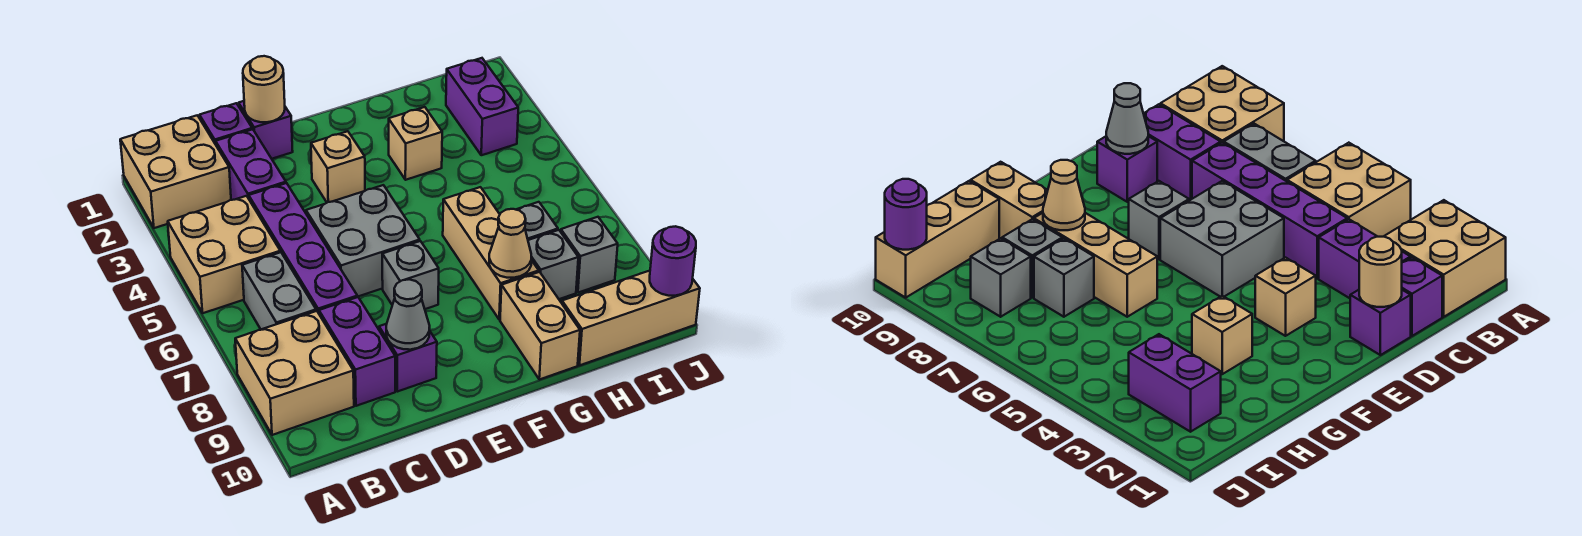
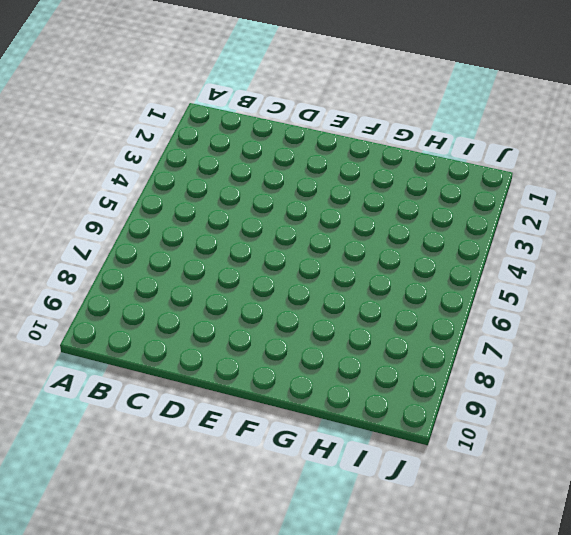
none -> tan 2x2 brick [120,115,231,228]
none -> tan 2x2 brick [168,196,280,313]
none -> tan 2x2 brick [235,311,354,435]

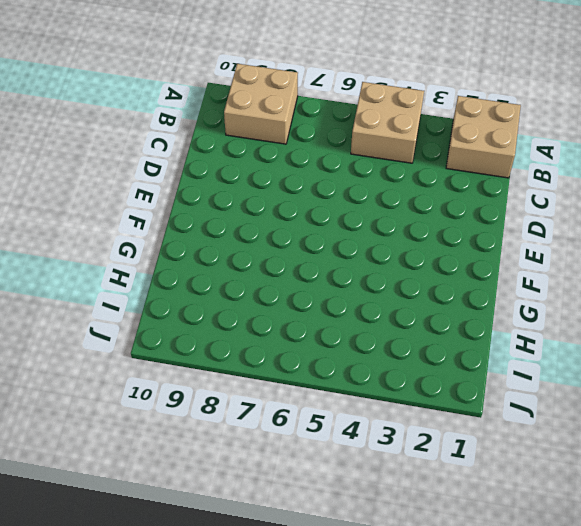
none -> grey 1x2 brick [242,252,316,329]
none -> purple 1x1 brick [199,103,252,144]
none -> purple 1x2 brick [216,129,286,200]

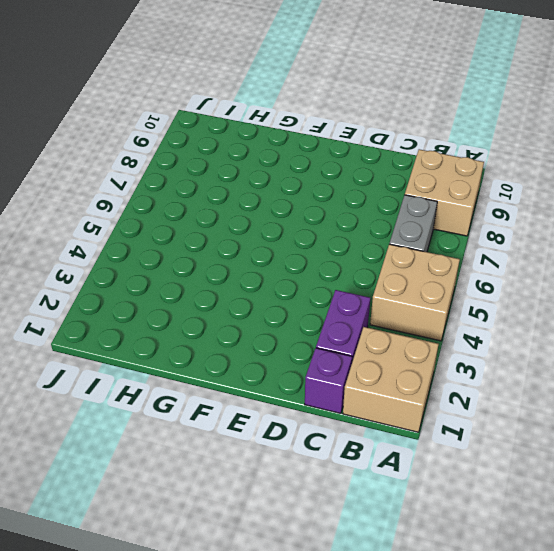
none -> purple 1x4 brick [249,183,357,313]
none -> purple 1x2 brick [319,297,395,406]
none -> purple 1x1 brick [239,101,293,159]

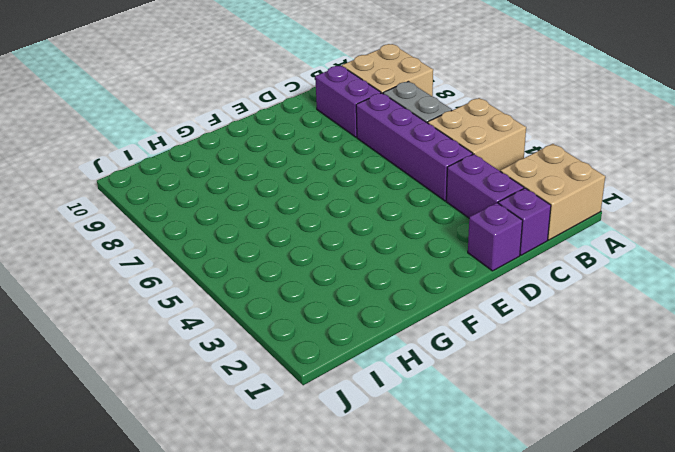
none -> grey 2x2 brick [306,185,420,297]
none -> purple 1x1 brick [379,324,437,392]
none -> tan 1x1 brick [311,131,365,202]

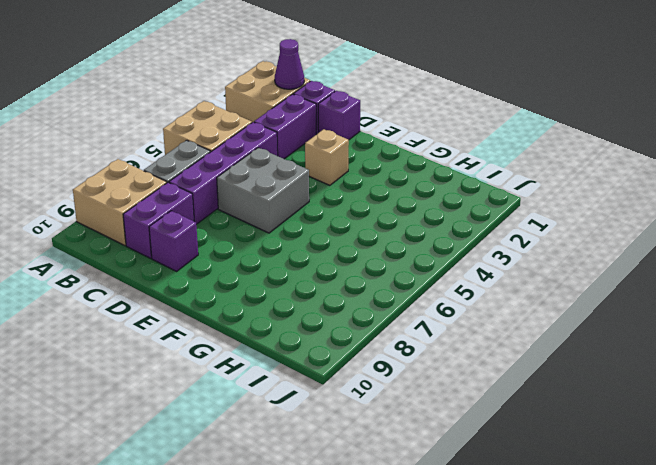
purple 1x1 cone [275,39,304,89] -> none
none -> grey 1x1 brick [382,241,439,309]
none -> tan 1x1 brick [389,107,442,180]
none -> tan 1x3 brick [443,187,539,320]

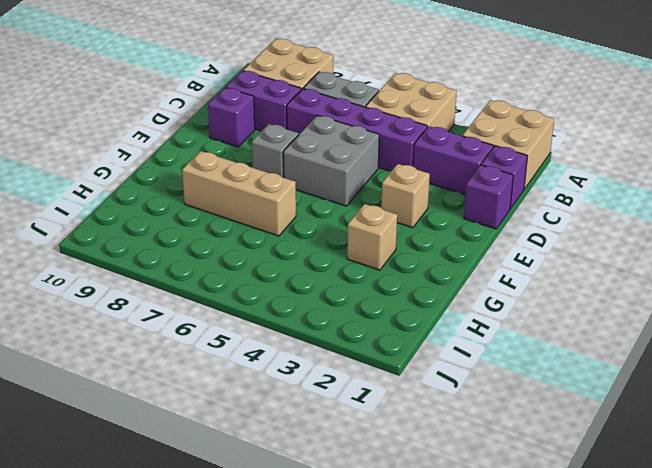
none -> tan 1x2 brick [500,272,580,380]
none -> grey 1x1 brick [516,202,558,240]
none -> grey 1x1 brick [528,230,578,299]

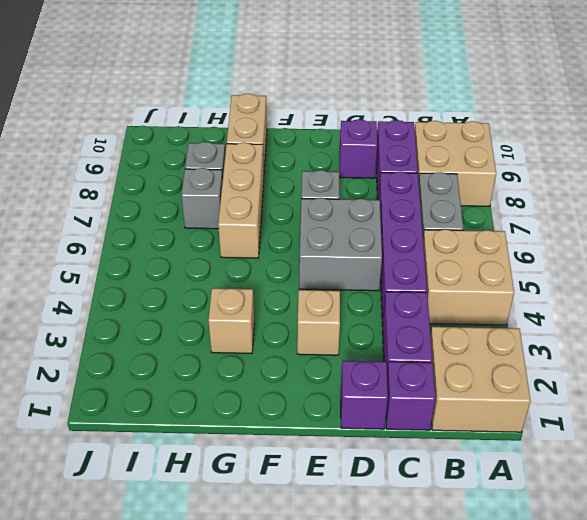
none -> tan 1x3 brick [562,271,700,365]
none -> purple 1x2 brick [446,58,518,155]
none -> grey 1x1 brick [561,217,618,293]

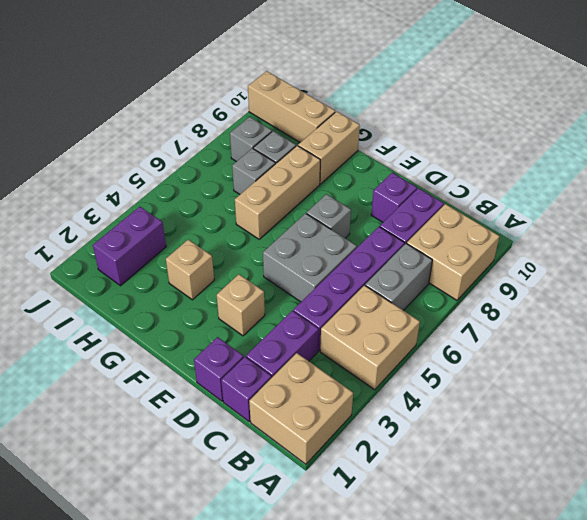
none -> tan 1x1 round brick [243,56,285,122]
none -> grey 1x1 cone [386,279,430,350]
none -> tan 1x1 cone [489,209,531,278]

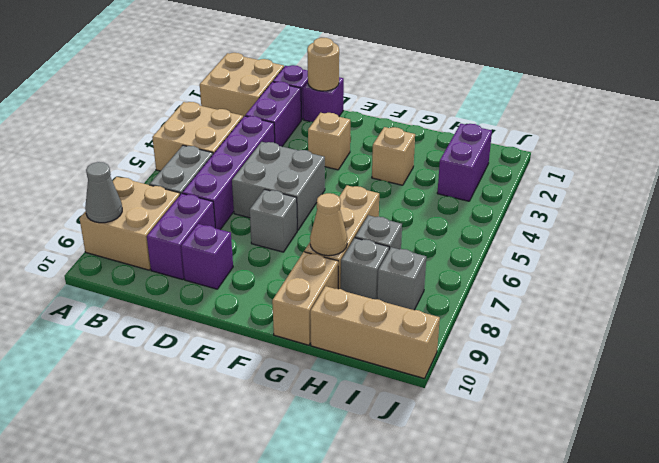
grey 1x1 cone [85,162,122,223] -> grey 1x1 cone moved to [386,279,430,350]
none -> purple 1x1 round brick [650,226,696,296]

